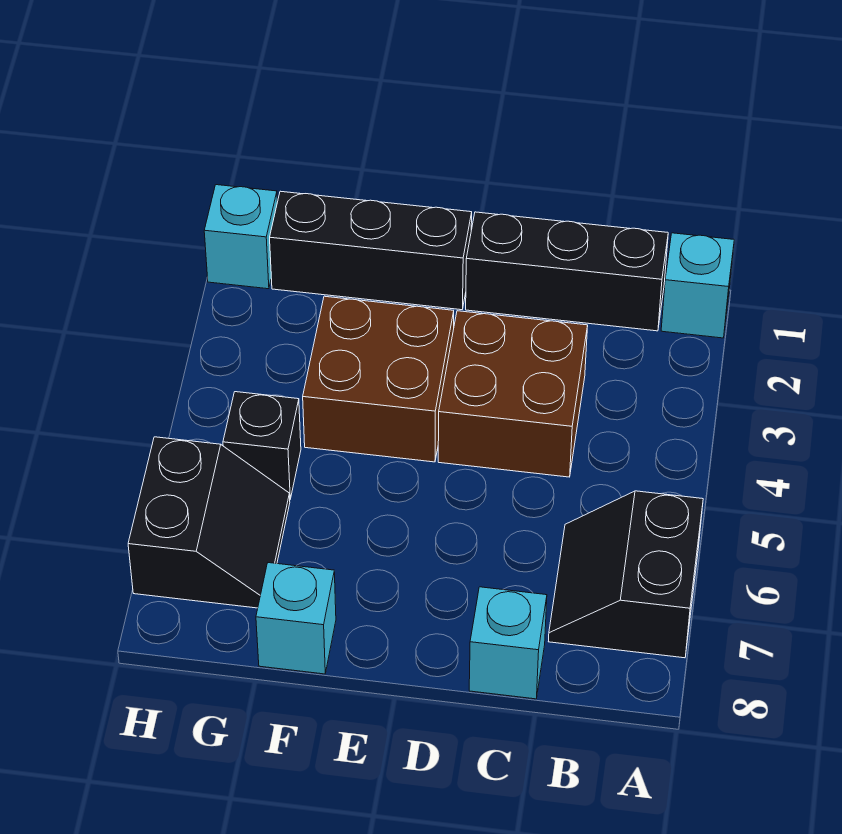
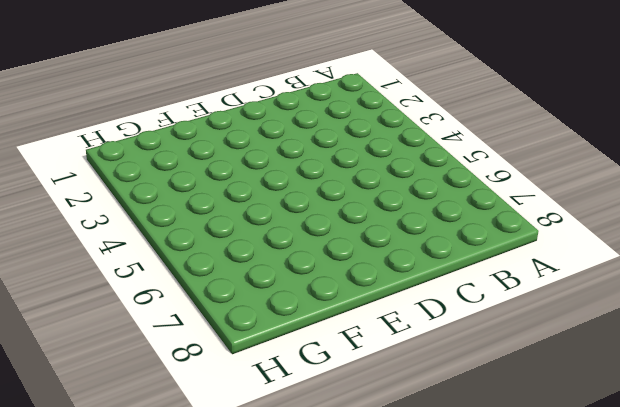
none -> cyan 1x1 brick [661,233,734,338]
none -> black 2x2 slope [548,491,703,658]

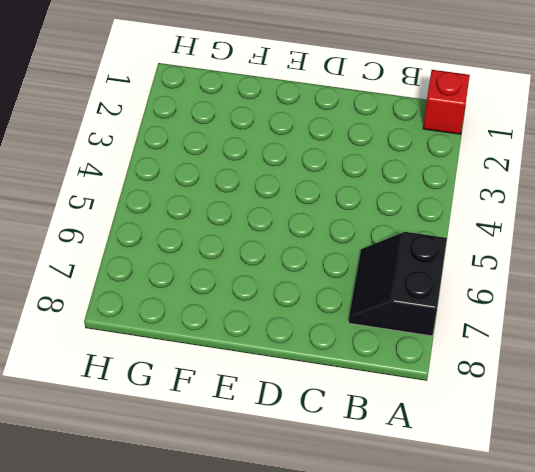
red 1x1 brick [423,70,470,134] -> cyan 1x1 brick [661,233,734,338]
none -> black 1x3 brick [466,212,668,331]
none -> brown 2x2 brick [438,311,588,477]

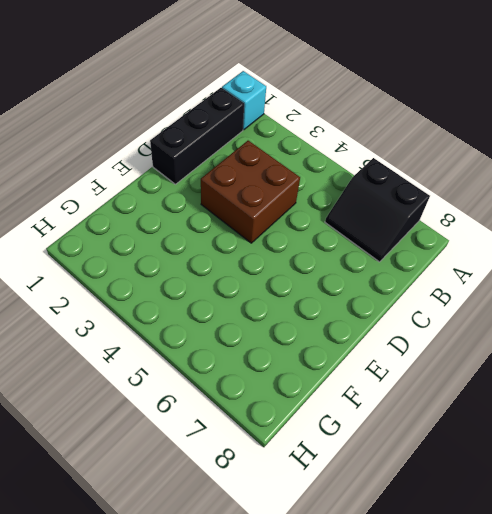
none -> cyan 1x1 brick [469,587,547,699]
none -> black 1x3 brick [270,191,472,310]

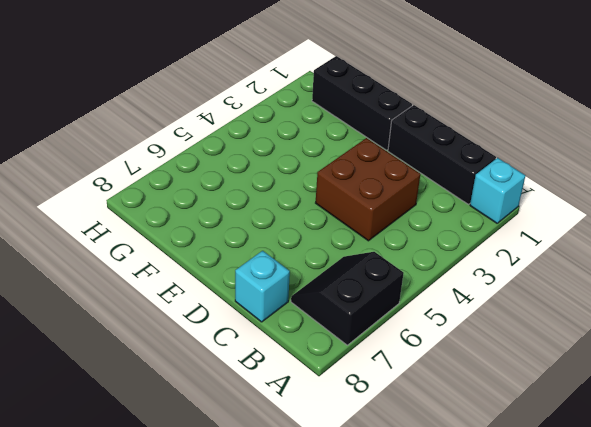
none -> brown 2x2 brick [303,296,454,462]
none -> cyan 1x1 brick [256,563,336,674]

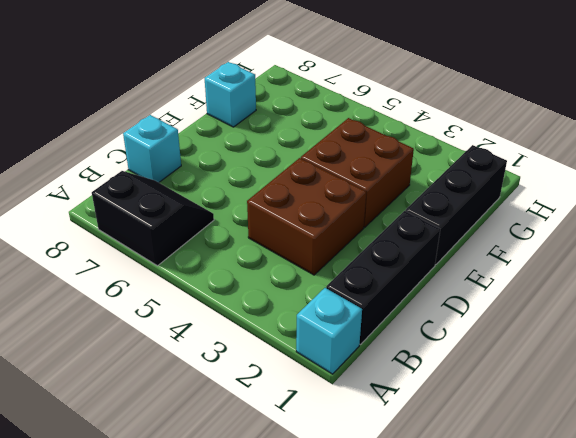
none -> black 1x1 brick [223,392,301,499]
none -> black 2x2 slope [128,437,290,608]

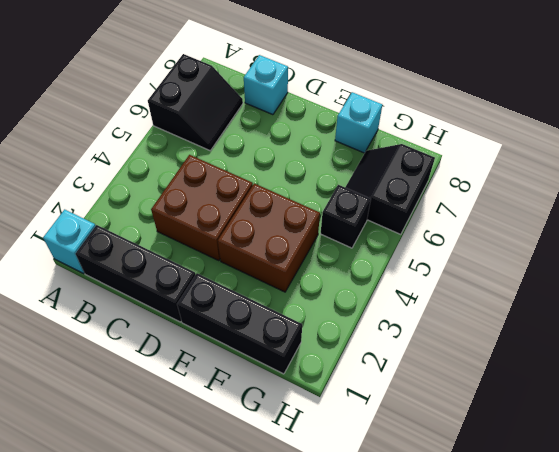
none -> cyan 1x1 brick [204,185,277,289]

